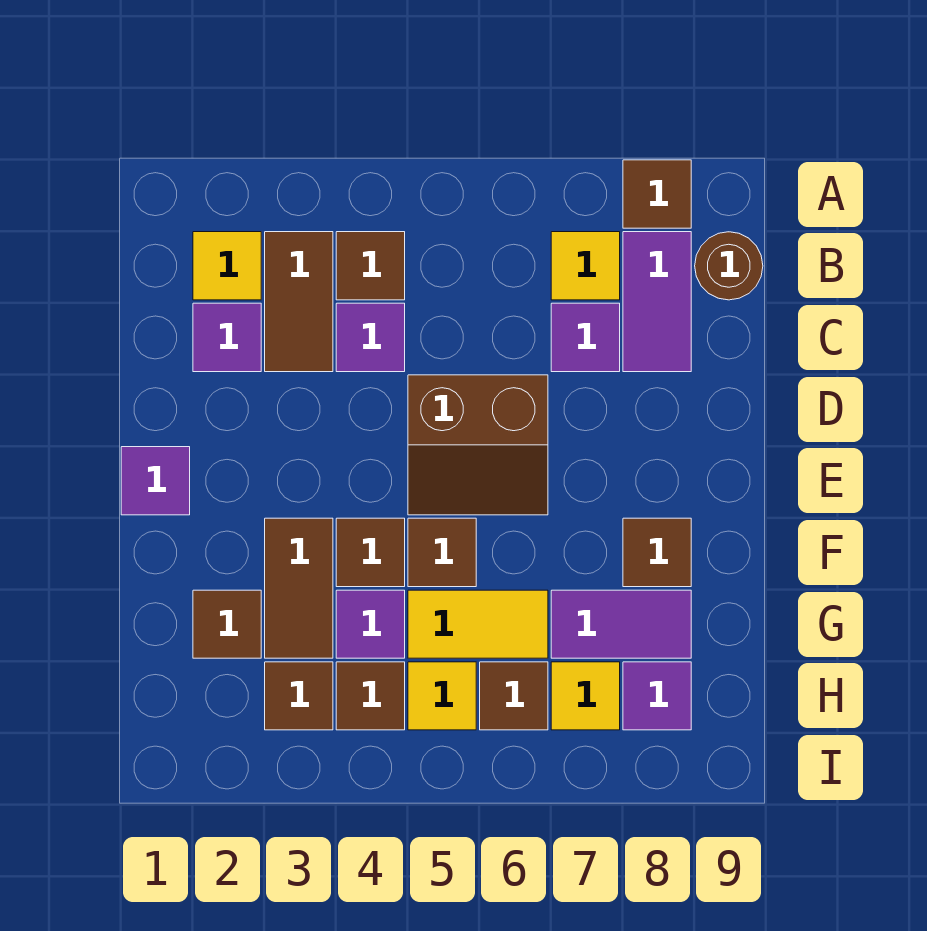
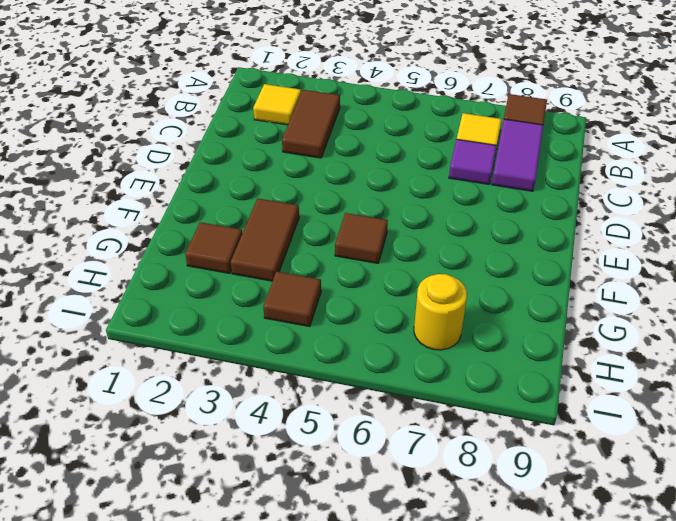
yellow 1x1 round brick [414,274,467,350] -> yellow 1x1 tile [551,662,620,730]
none -> brown 1x1 tile [336,232,405,300]
none -> brown 1x1 round brick [695,232,763,300]
none -> purple 1x1 tile [193,303,261,372]

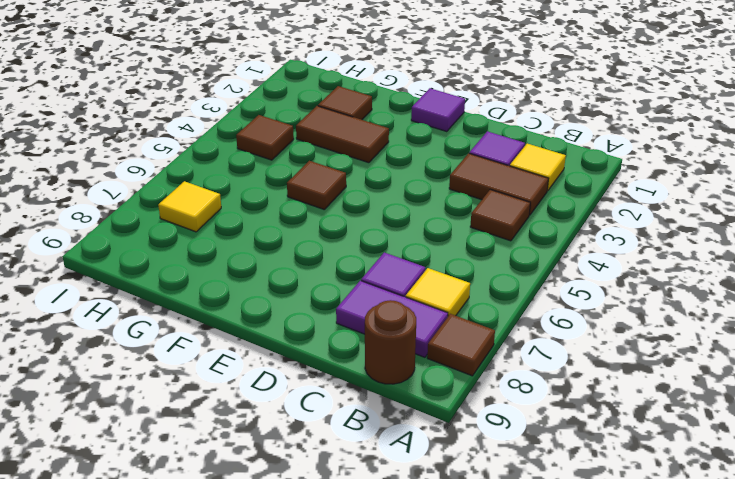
none -> purple 1x1 tile [336,303,405,372]
none -> brown 2x2 slope [408,375,548,515]
none -> brown 1x1 tile [336,518,405,587]

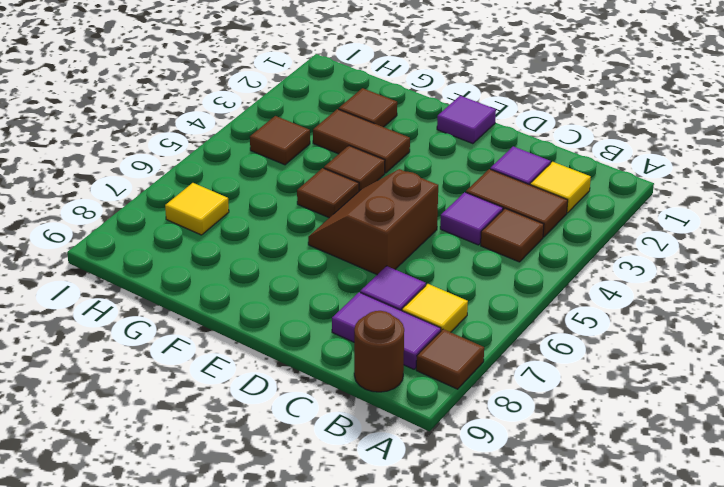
none -> brown 1x1 tile [623,518,691,587]
none -> purple 1x1 tile [336,590,405,658]
none -> yellow 1x2 tile [408,590,548,658]

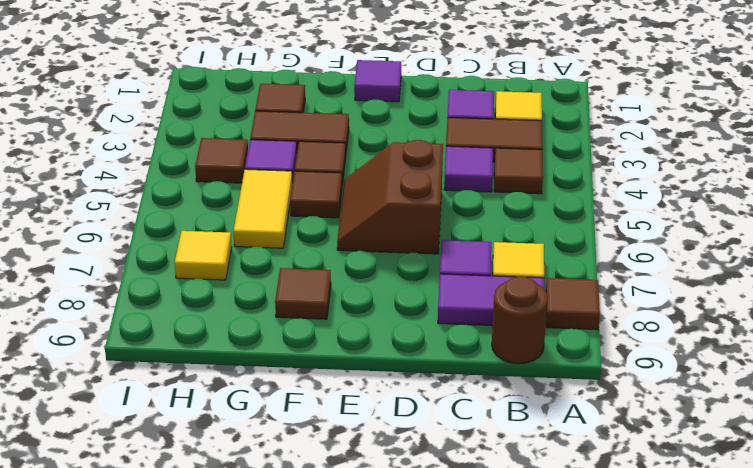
none -> purple 1x2 tile [551,590,691,658]
none -> brown 1x1 tile [265,662,333,730]
none -> yellow 1x1 tile [408,662,476,730]

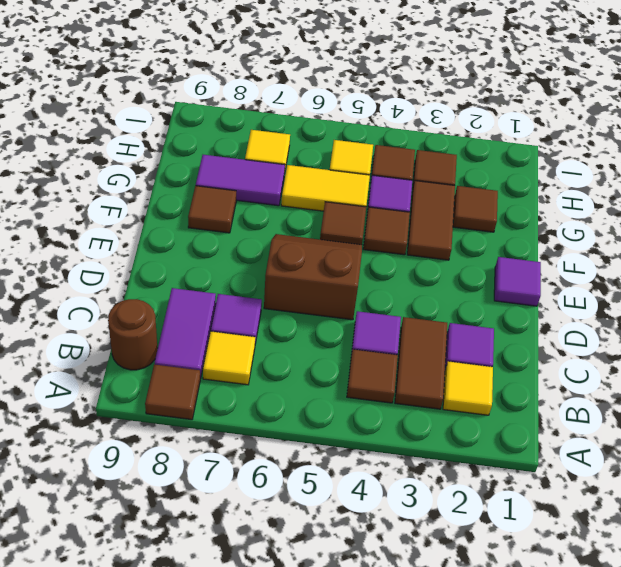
none -> brown 1x1 tile [480,662,548,730]
none -> purple 1x1 tile [623,662,691,730]

